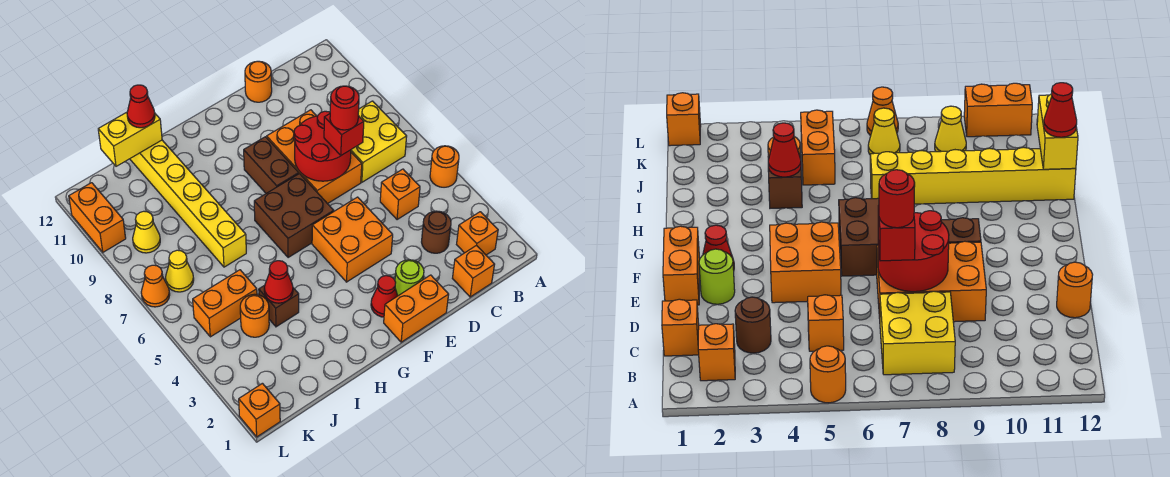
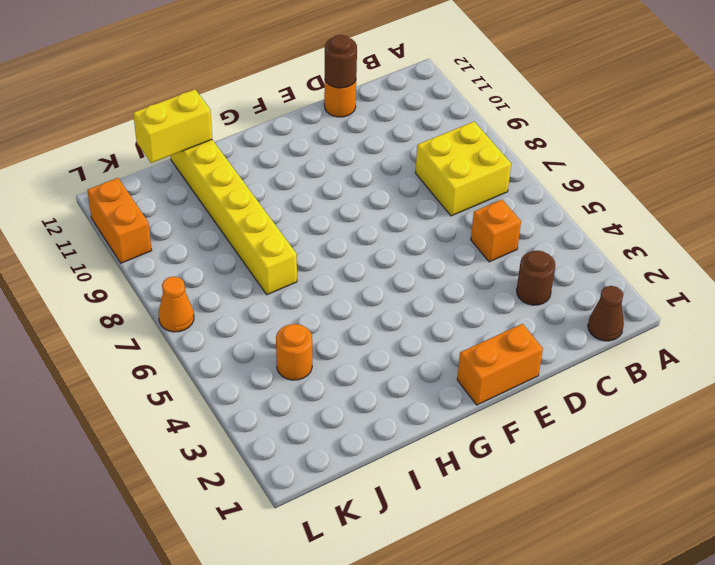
brown 1x1 cone [588,286,624,341] -> none
brown 1x1 round brick [325,35,357,88] -> none
none -> orange 1x1 round brick [430,146,459,187]
none -> orange 1x1 brick [457,212,498,255]
none -> orange 1x1 brick [452,245,495,297]

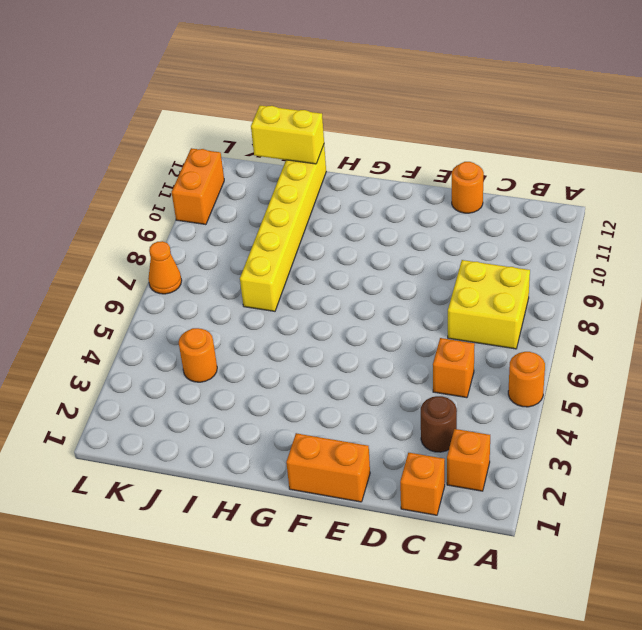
none -> orange 2x3 brick [267,110,362,204]
none -> lime 1x1 round brick [395,260,424,296]
none -> orange 2x2 brick [312,197,393,282]

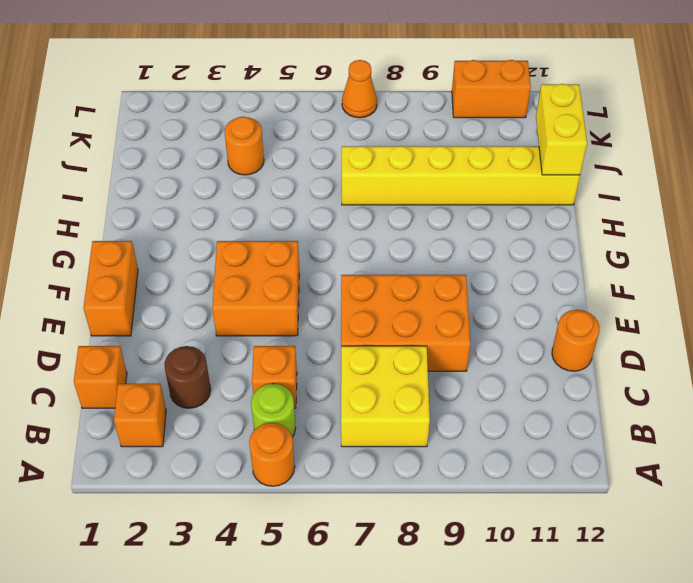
lime 1x1 round brick [251,384,296,437] -> lime 1x1 round brick moved to [395,260,424,296]
none -> red 1x1 cone [371,276,398,317]
none -> brown 2x2 brick [254,174,334,258]
none -> brown 1x2 brick [244,137,299,193]

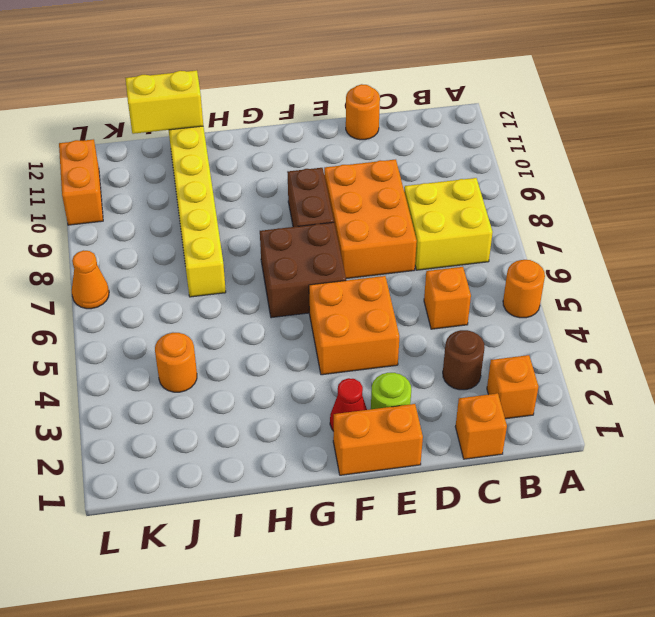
none -> brown 1x1 brick [259,285,299,327]
none -> orange 1x2 brick [193,270,257,337]
none -> yellow 1x1 cone [166,250,194,292]

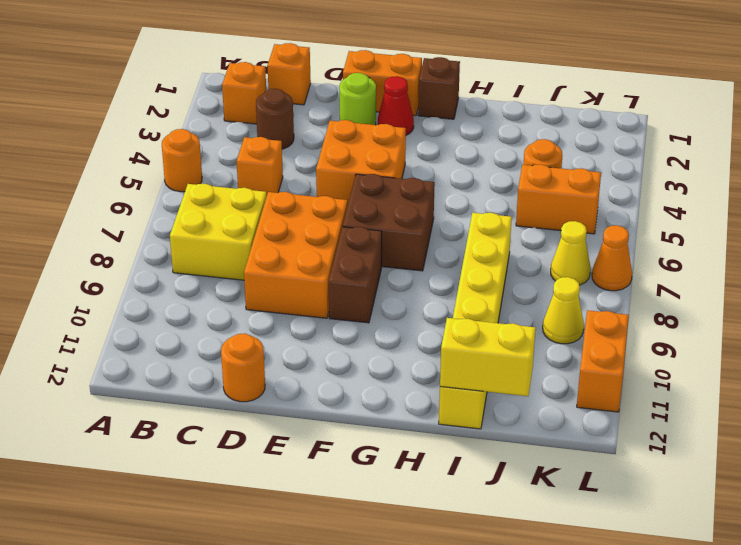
brown 1x1 brick [418,57,460,119] -> brown 1x1 brick moved to [259,285,299,327]
none -> orange 1x1 brick [239,383,280,437]
none -> red 2x2 round brick [294,111,351,181]
none -> red 1x1 cone [264,261,293,303]

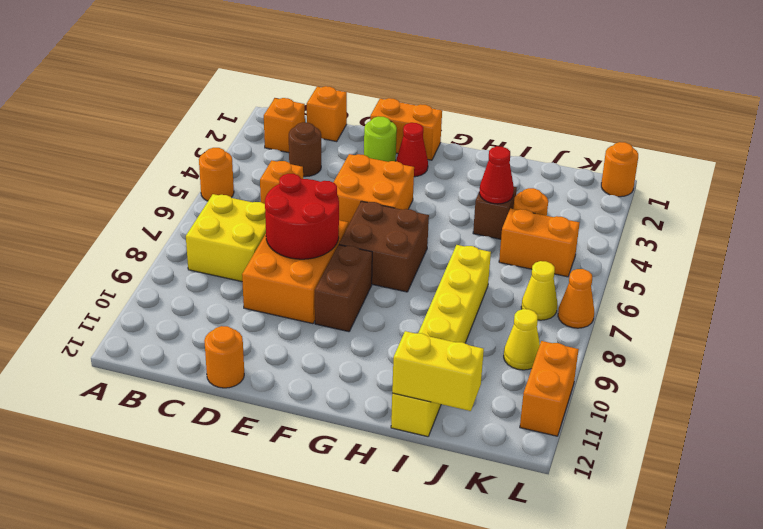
orange 1x1 round brick [601,142,638,197] -> orange 1x1 brick [239,383,280,437]
none -> red 1x1 brick [324,114,364,155]
none -> red 1x1 cone [127,85,155,128]
none -> red 1x1 round brick [330,86,359,130]

